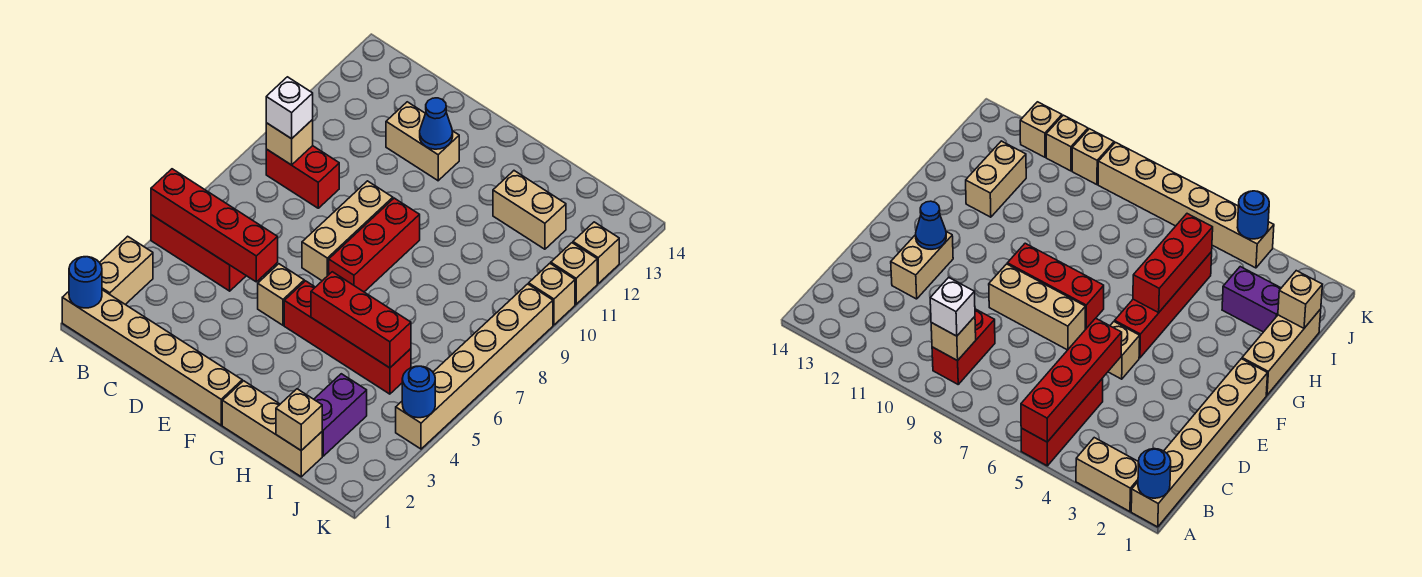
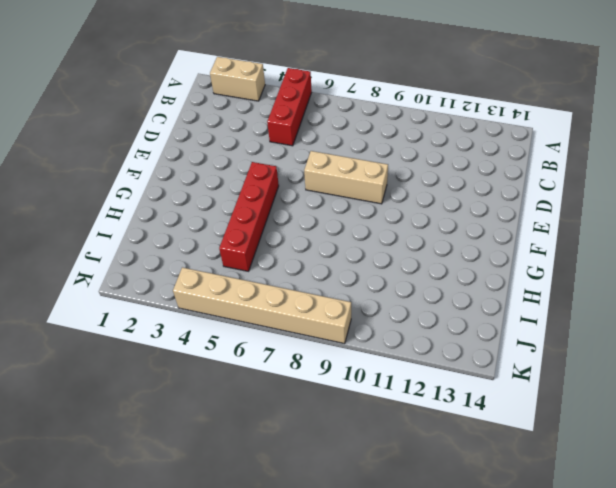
none -> tan 1x6 brick [62,290,242,425]
none -> red 1x2 brick [266,146,339,208]
none -> tan 1x2 brick [386,102,459,181]

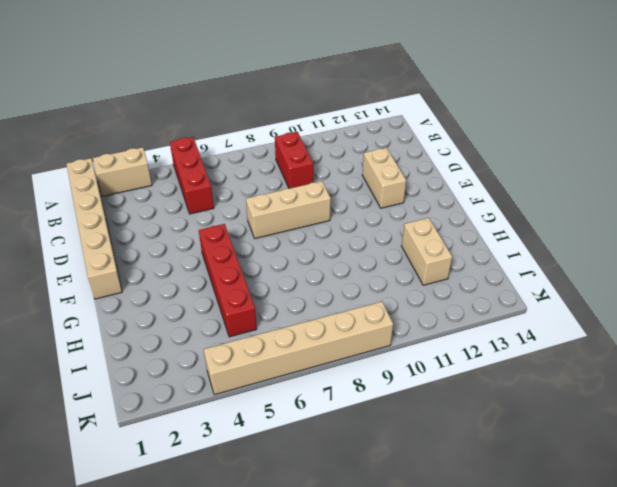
none -> tan 1x1 brick [258,264,304,325]
none -> red 1x3 brick [329,198,420,292]
none -> tan 1x3 brick [222,381,322,477]

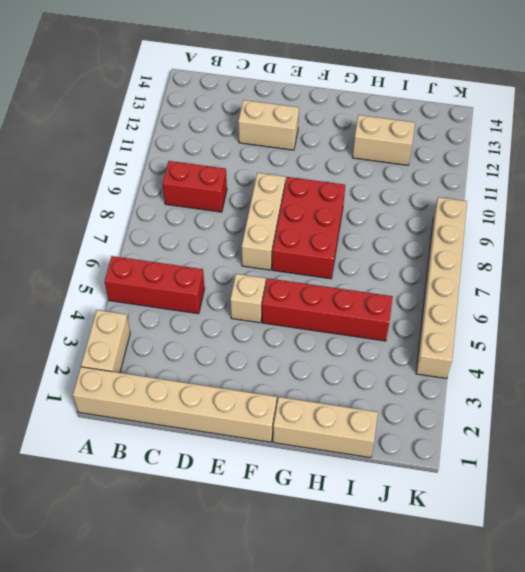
red 2x3 brick [272,177,345,279] -> red 1x3 brick [329,198,420,292]
none -> purple 1x2 brick [314,374,367,456]
none -> tan 1x1 brick [529,263,575,325]
none -> tan 1x1 brick [551,243,597,304]

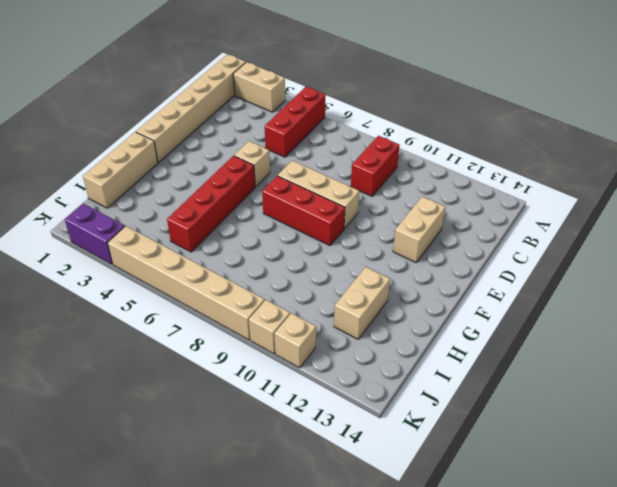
purple 1x2 brick [65,204,125,264] -> purple 1x2 brick moved to [314,374,367,456]
none -> tan 1x1 brick [573,222,619,283]
none -> blue 1x1 round brick [69,257,102,308]
none -> red 1x4 brick [151,169,278,282]

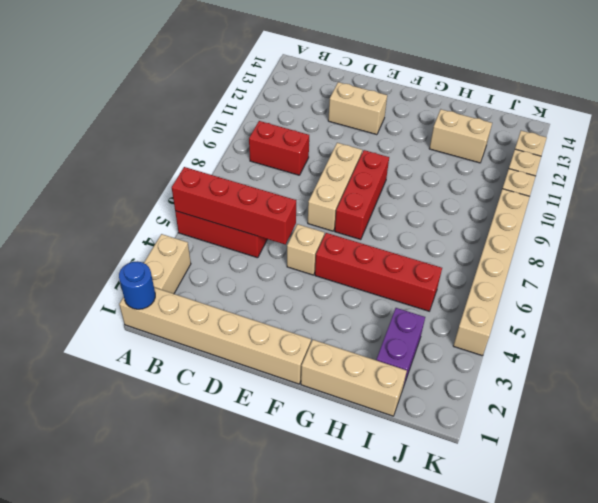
none -> tan 1x1 brick [266,120,313,165]
none -> blue 1x1 cone [420,98,453,149]
none -> red 1x3 brick [311,272,411,368]

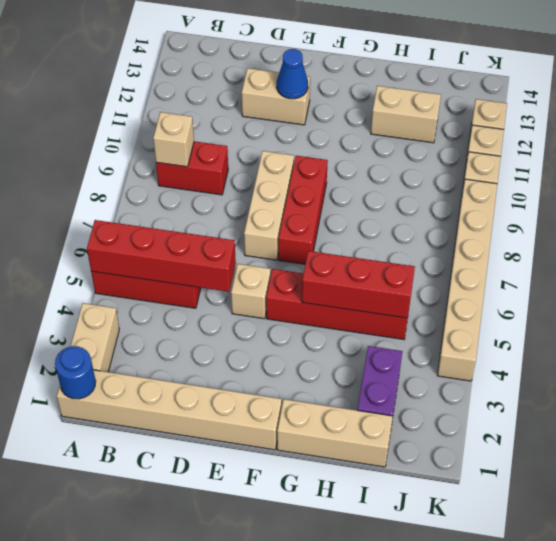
none -> tan 1x1 brick [276,389,322,451]
none -> blue 1x1 round brick [402,366,435,418]
none -> white 1x1 brick [266,77,313,139]

